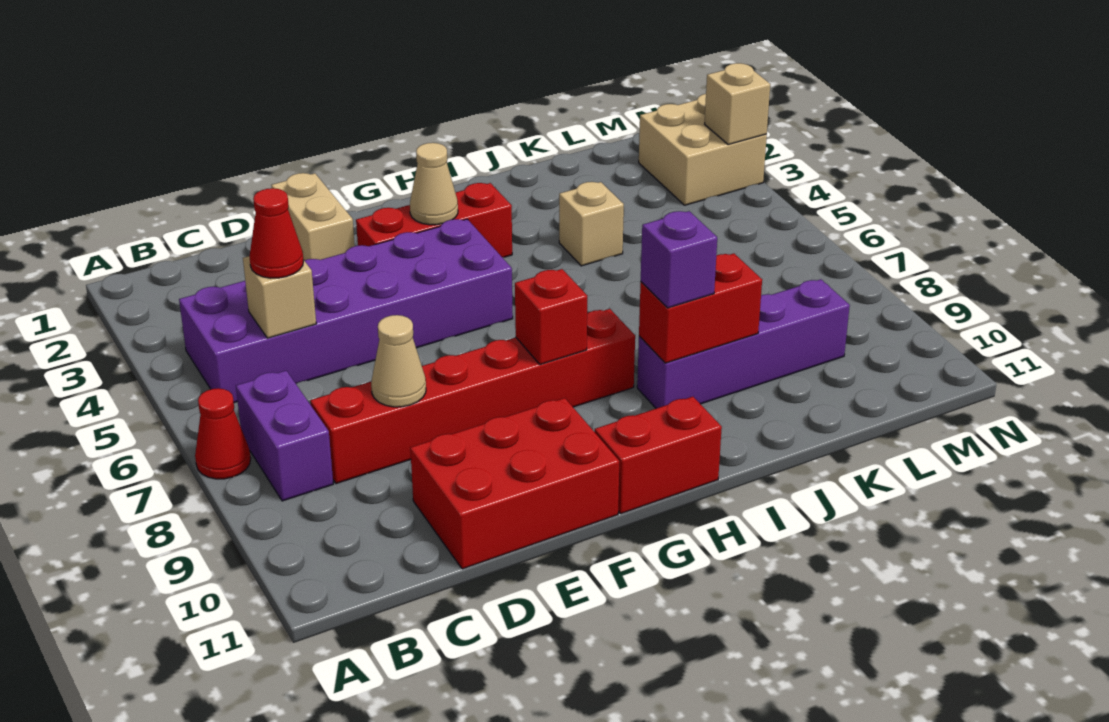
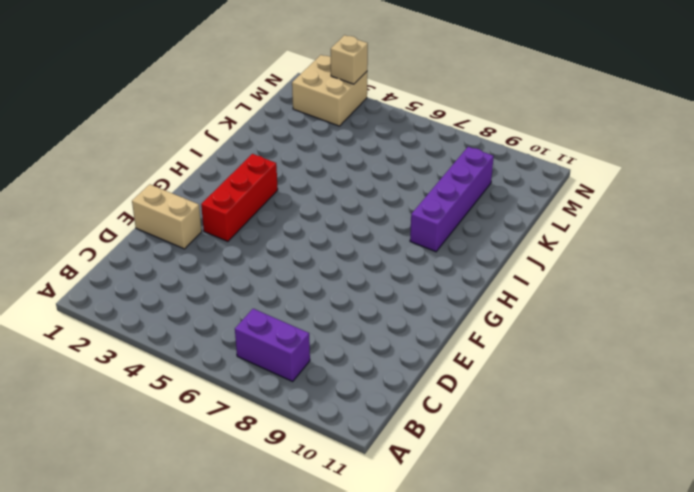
none -> red 1x1 cone [195,388,251,479]
none -> purple 2x6 brick [179,219,513,403]
none -> red 1x6 brick [310,309,635,484]

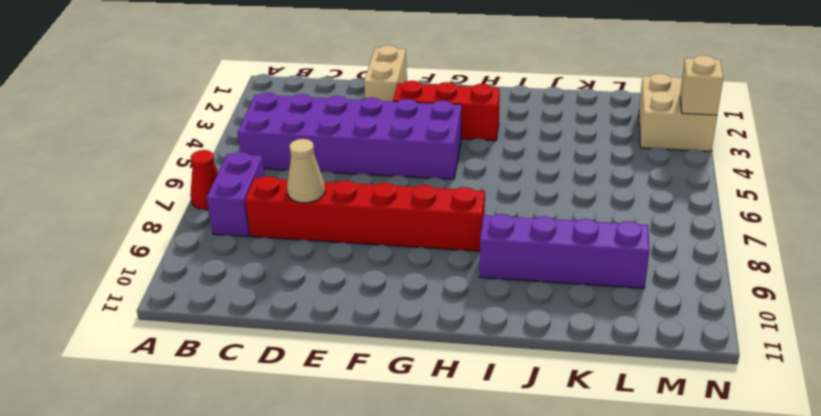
none -> red 2x3 brick [410,398,619,569]
none -> red 1x2 brick [595,397,722,514]
none -> tan 1x1 brick [559,182,624,266]

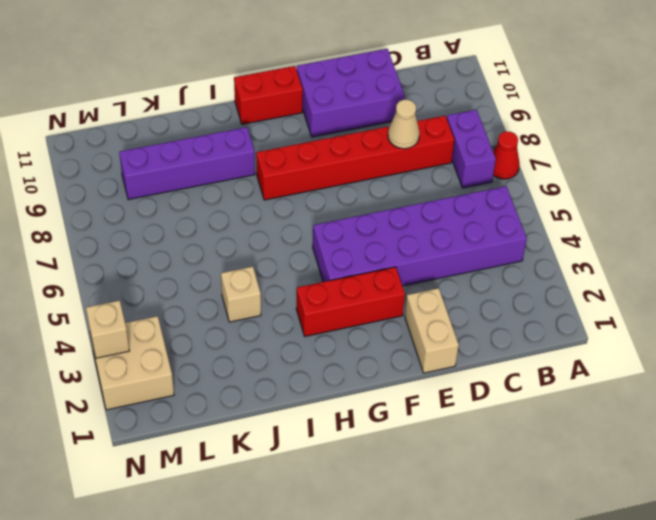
purple 2x3 brick [297,49,405,137] -> red 2x3 brick [410,398,619,569]
none -> tan 1x1 brick [243,256,316,338]
none -> tan 1x1 cone [410,143,458,225]
none -> red 1x1 brick [515,269,587,365]

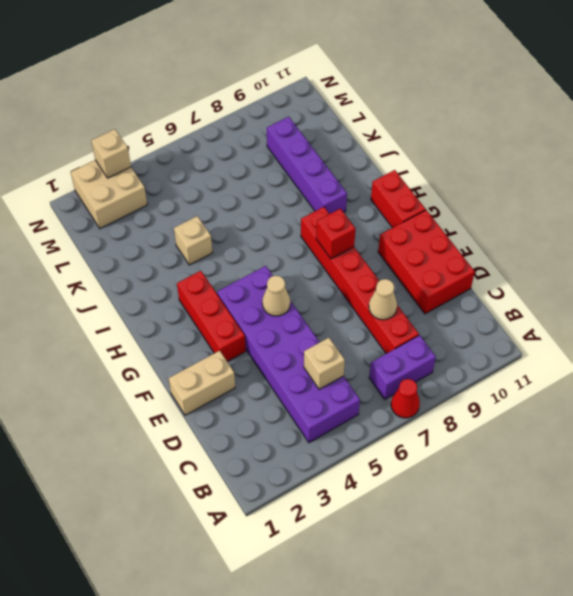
tan 1x1 cone [262,276,290,316] -> tan 1x1 cone moved to [410,143,458,225]
none -> red 1x2 brick [639,253,762,363]
none -> red 1x1 cone [249,188,303,278]
none -> purple 1x1 brick [641,211,717,308]

